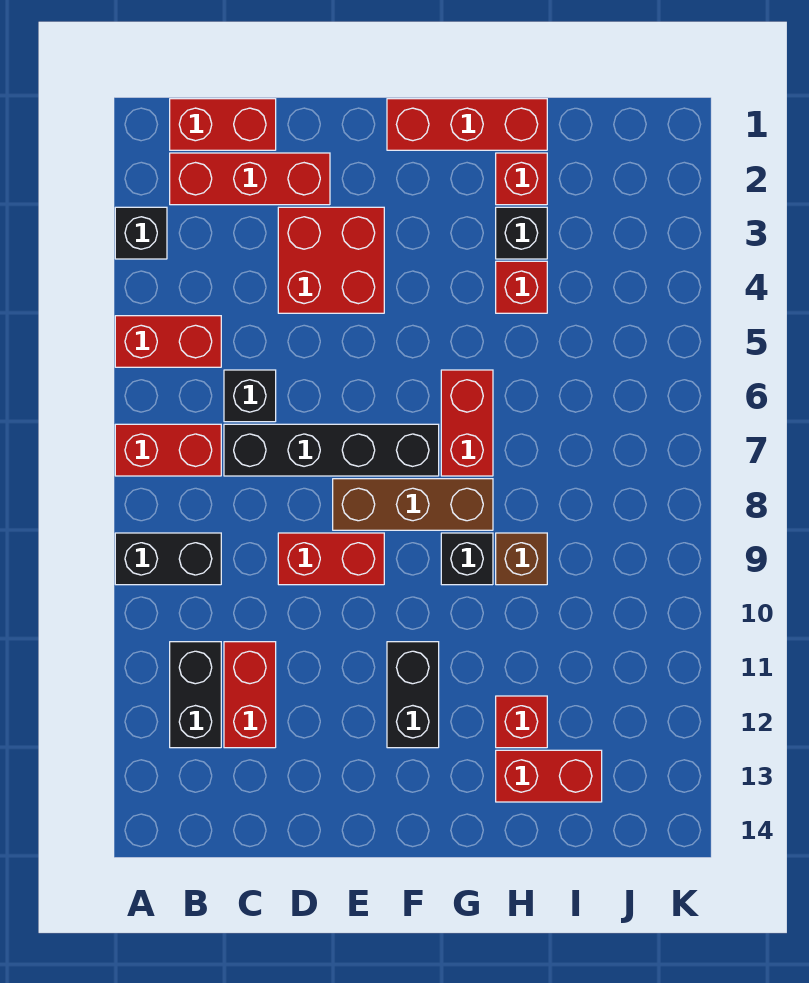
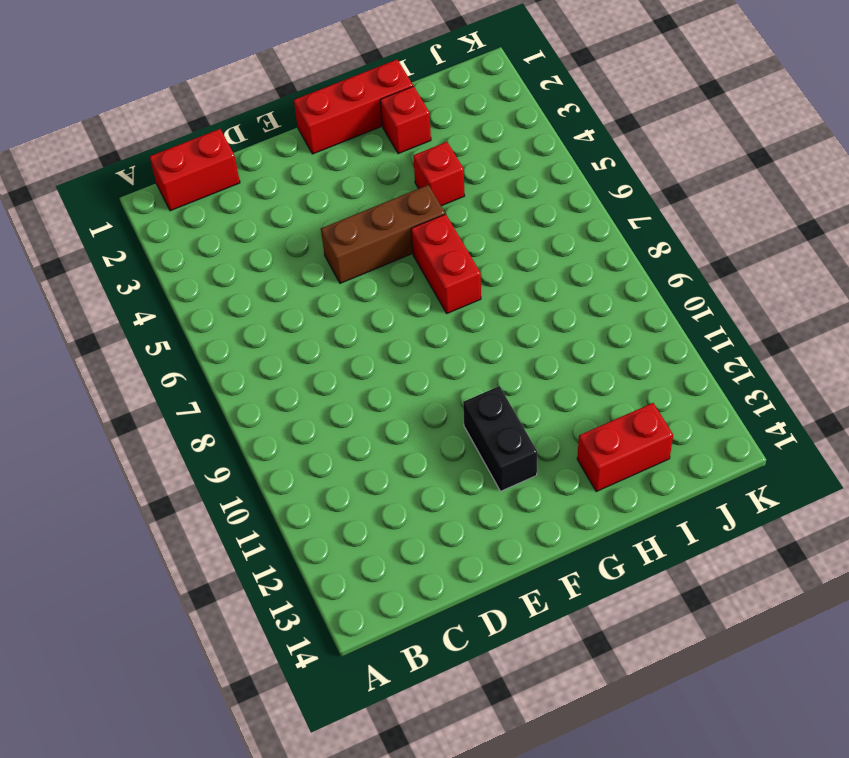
brown 1x3 brick [321,185,445,283] -> brown 1x3 brick moved to [333,479,493,530]
none -> black 1x1 brick [115,207,167,259]
none -> red 1x2 brick [115,316,221,367]
none -> red 1x2 brick [115,424,221,476]

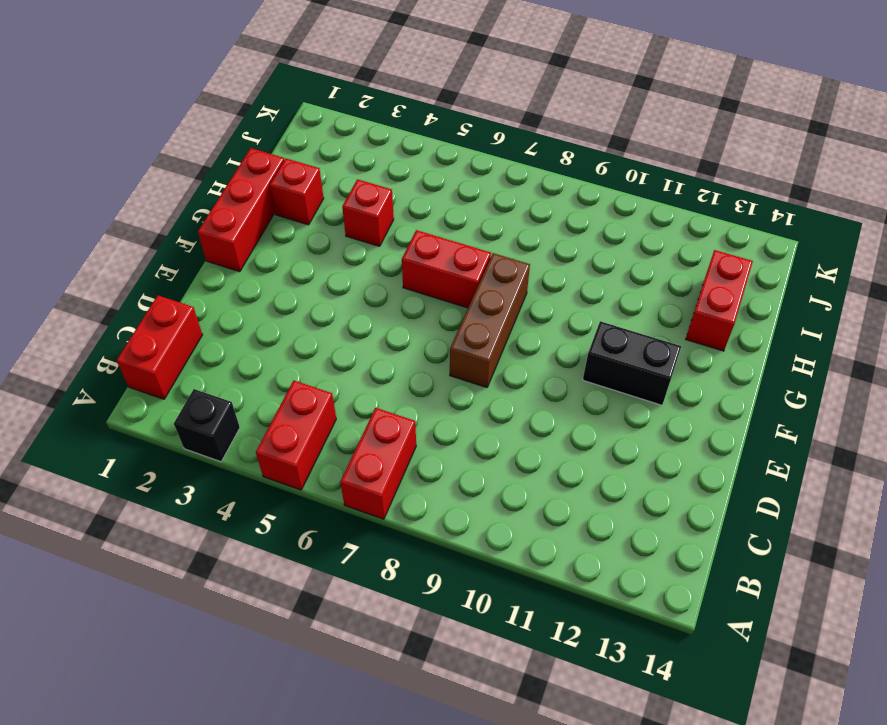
none -> black 1x2 brick [115,533,221,585]
none -> red 1x3 brick [170,153,330,205]
none -> black 1x2 brick [170,642,221,748]

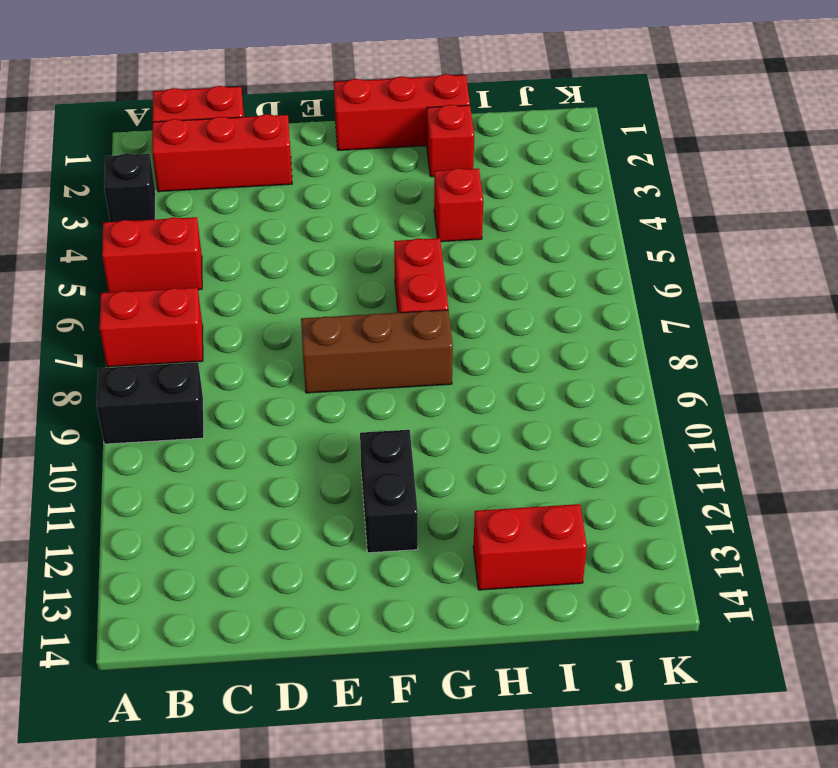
none -> black 1x2 brick [170,642,221,748]
none -> black 1x1 brick [224,370,276,422]
none -> black 1x4 brick [224,424,439,476]

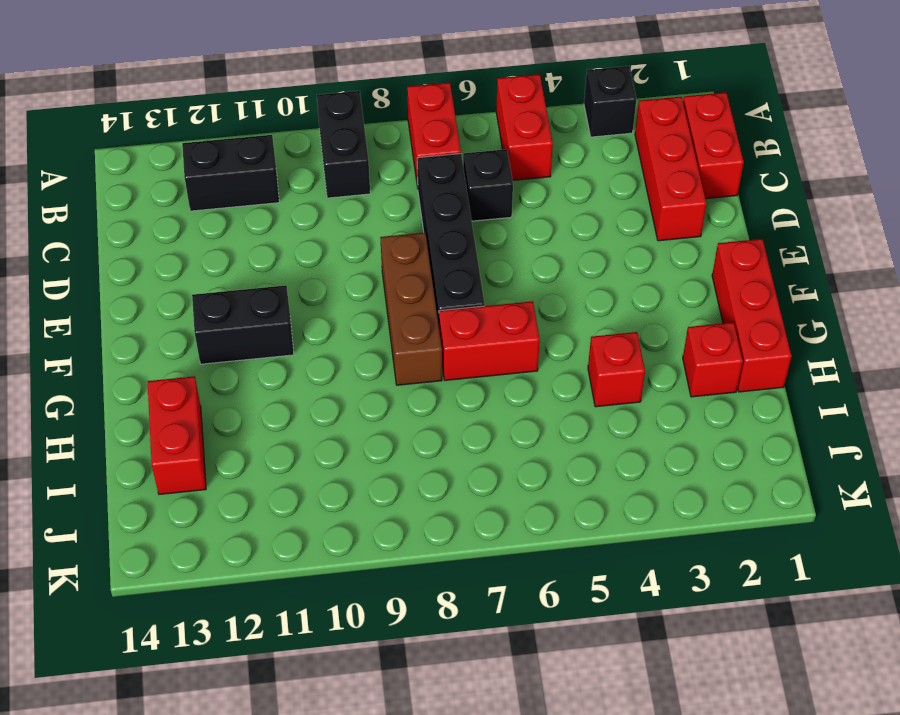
none -> red 1x2 brick [224,642,276,748]
none -> red 2x2 brick [278,207,384,313]
none -> red 1x2 brick [278,533,384,585]

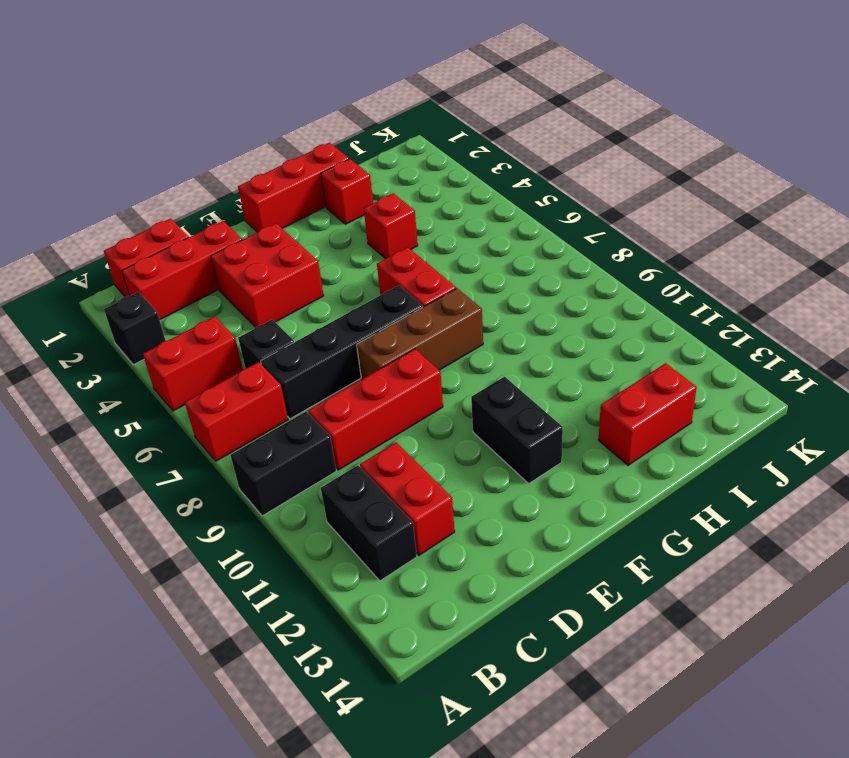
red 1x3 brick [308,349,443,470] -> red 1x2 brick [278,533,384,585]
none -> black 1x1 brick [441,533,493,585]
none -> black 1x1 brick [496,207,547,259]
none -> brown 1x1 brick [496,533,547,585]

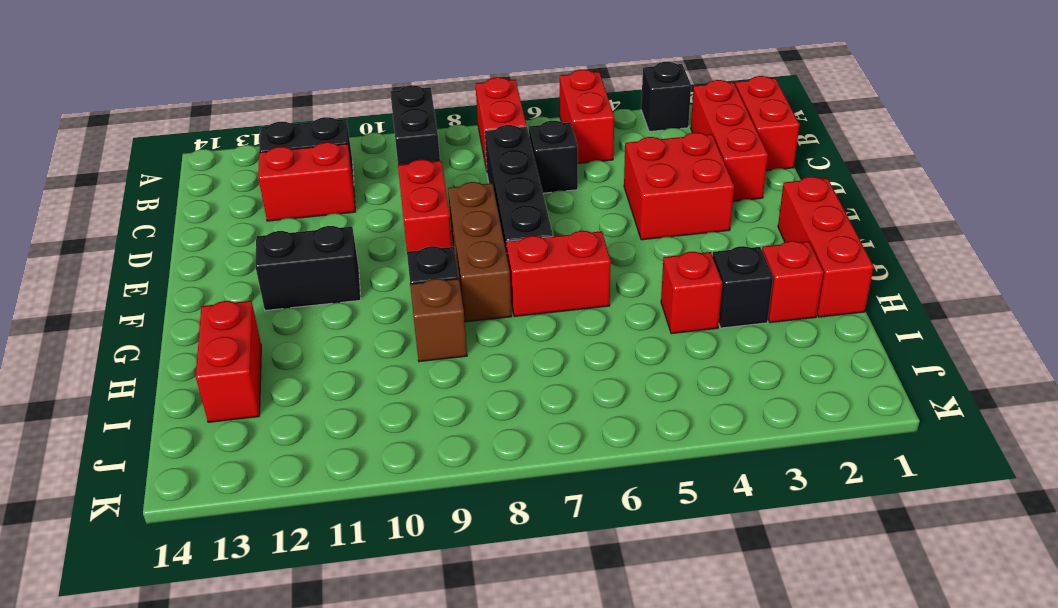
none -> red 1x1 brick [496,696,547,748]

